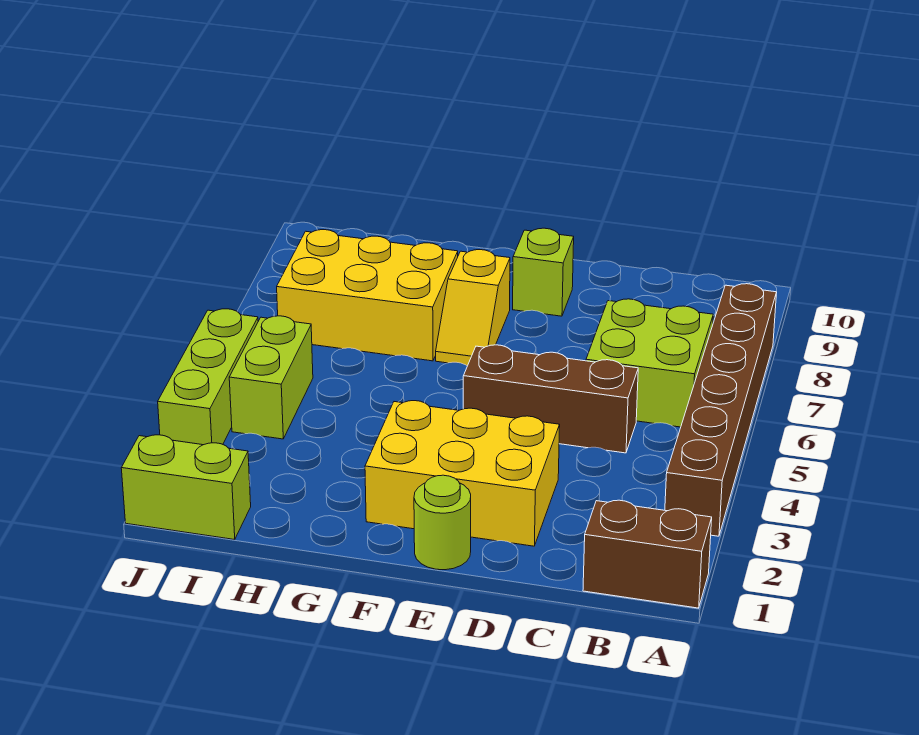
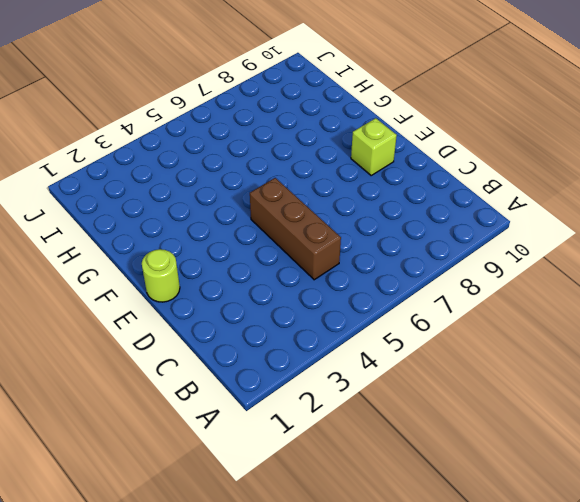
none -> brown 1x2 brick [583,500,712,608]
none -> brown 1x6 brick [665,284,777,536]
none -> lime 2x2 brick [586,299,713,427]

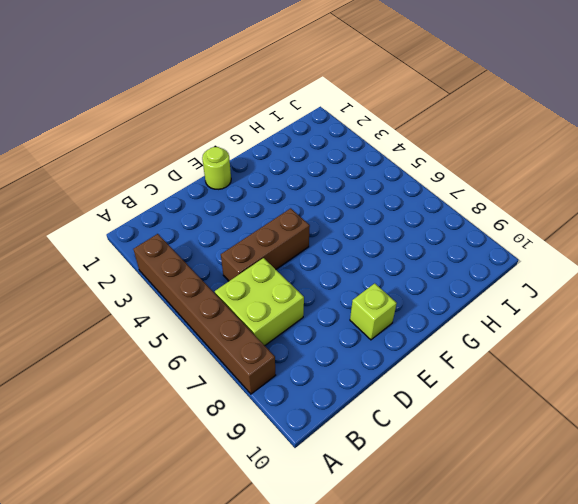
none -> brown 1x2 brick [583,500,712,608]
none -> yellow 2x3 brick [365,401,560,546]
none -> yellow 1x2 slope [436,250,510,366]

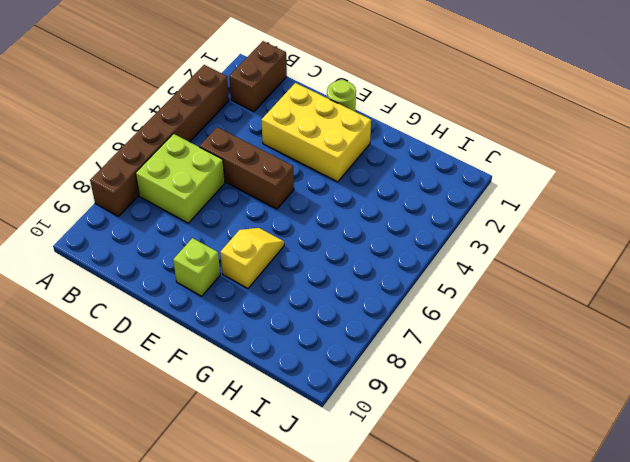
brown 1x2 brick [229,41,287,112] -> brown 1x2 brick turned to [583,500,712,608]
none -> yellow 2x3 brick [277,230,458,361]
none -> lime 1x2 brick [121,435,251,540]
none -> lime 1x2 brick [229,316,313,439]

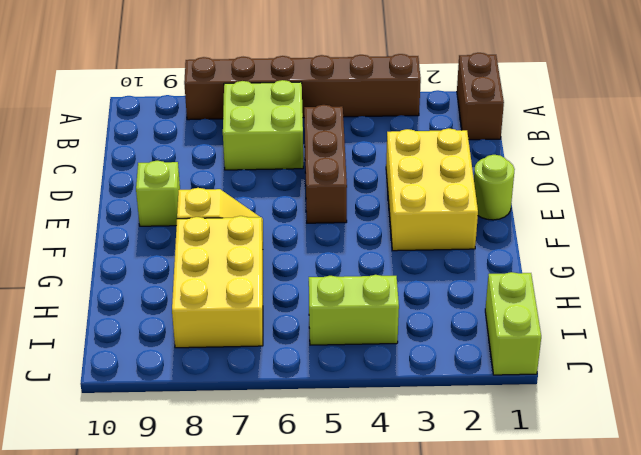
none -> lime 1x3 brick [158,309,258,445]

